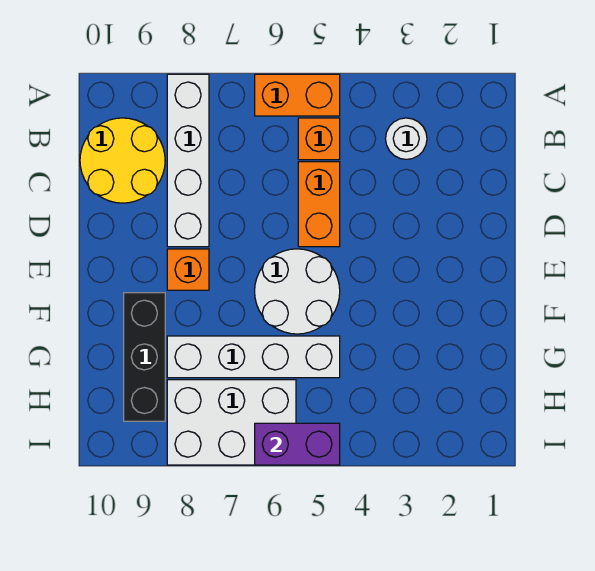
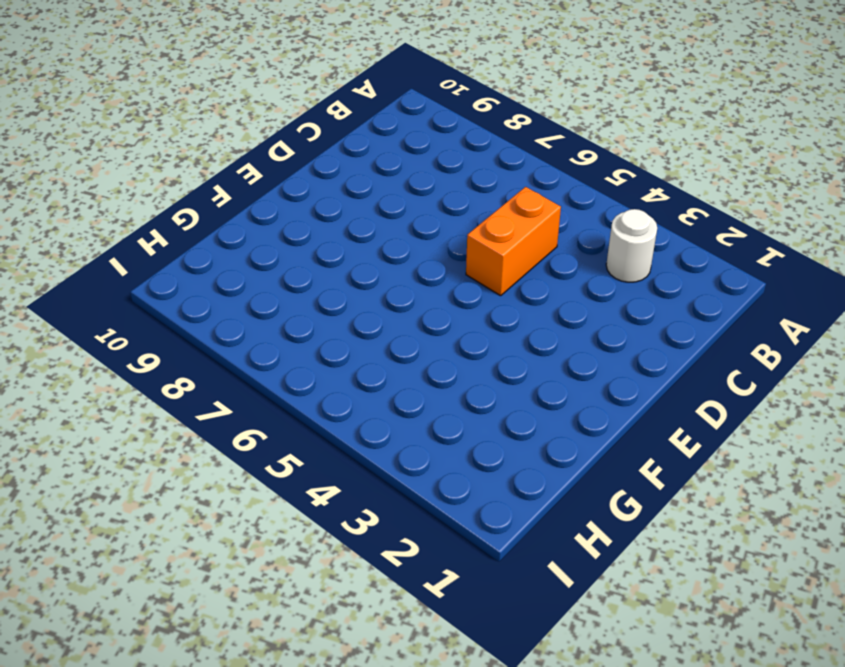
none -> orange 1x2 brick [255,74,340,116]
none -> white 1x4 brick [167,74,209,247]
none -> orange 1x1 brick [298,118,340,160]

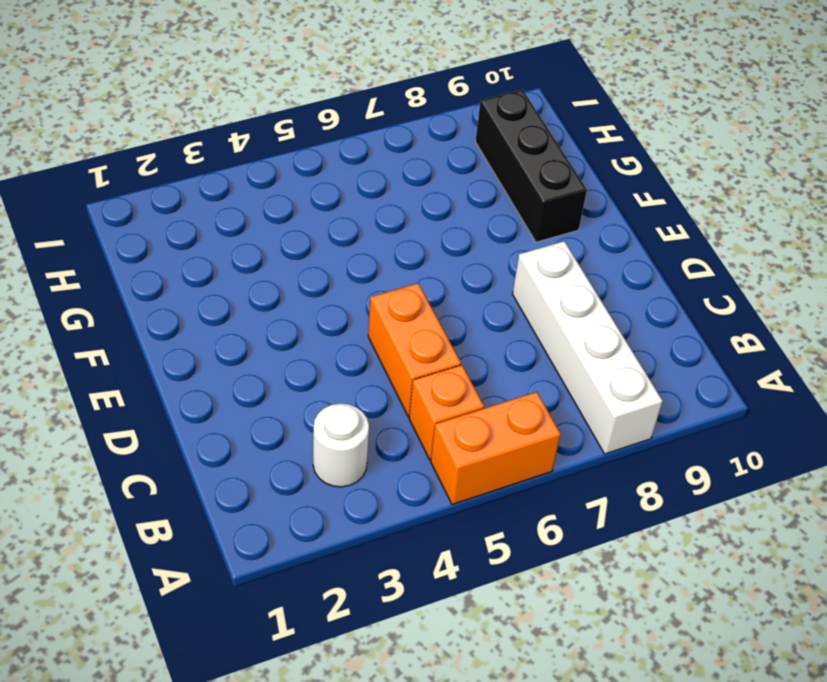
none -> yellow 2x2 round brick [80,118,165,203]
none -> white 2x2 round brick [255,249,340,334]
none -> orange 1x1 brick [167,249,209,290]

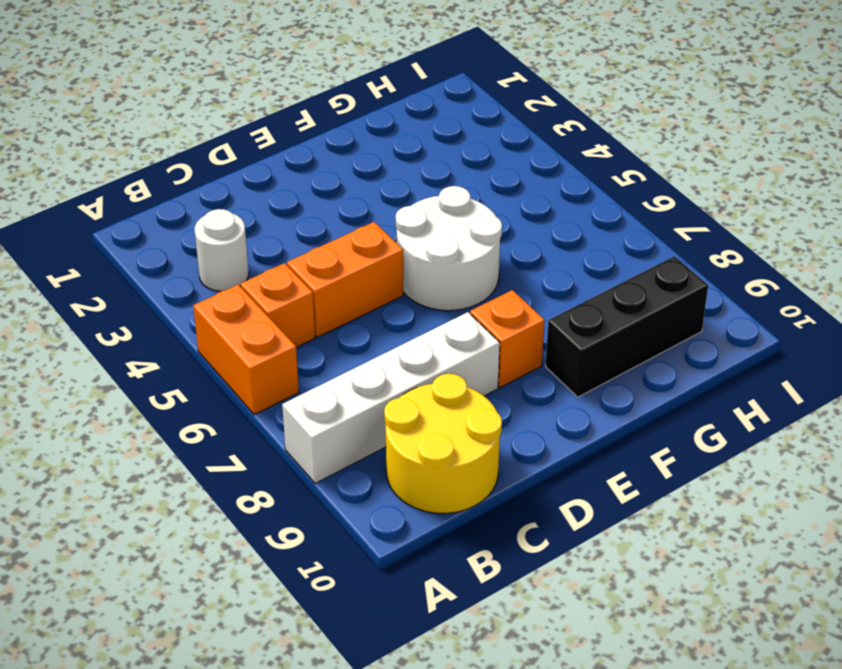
none -> white 1x4 brick [167,336,340,378]
none -> white 2x3 brick [167,380,296,465]
none -> purple 1x2 brick [255,423,340,465]

